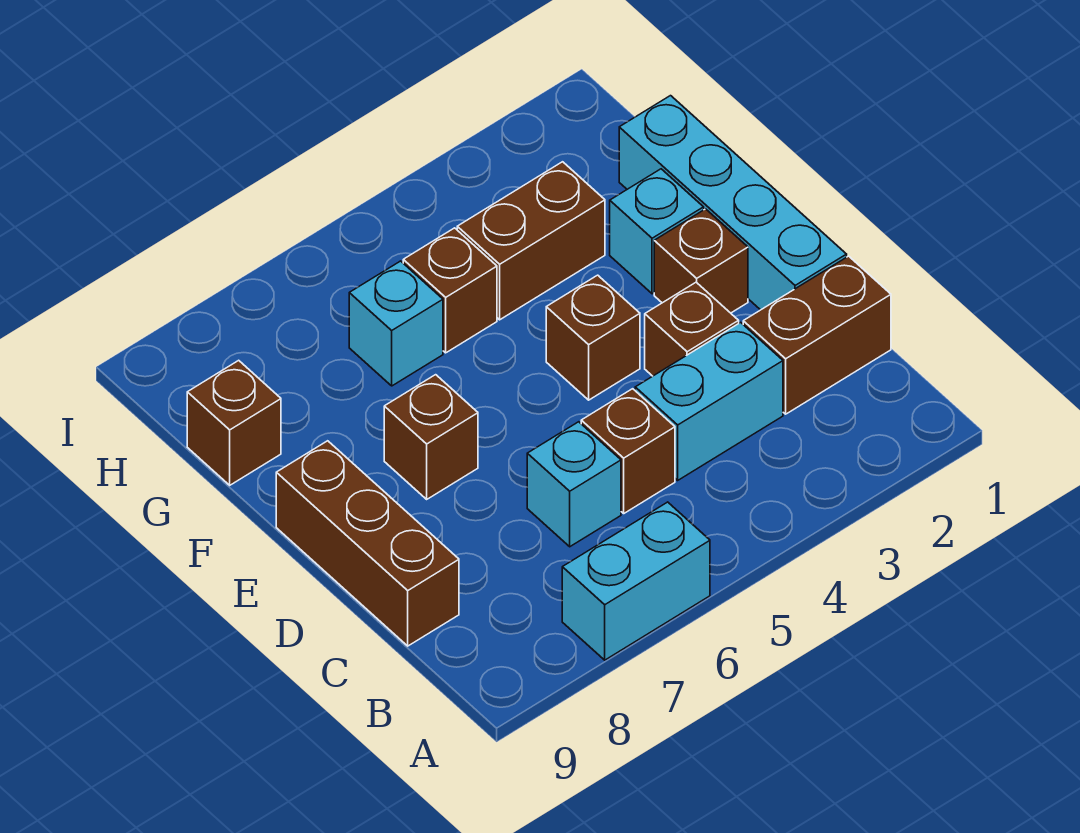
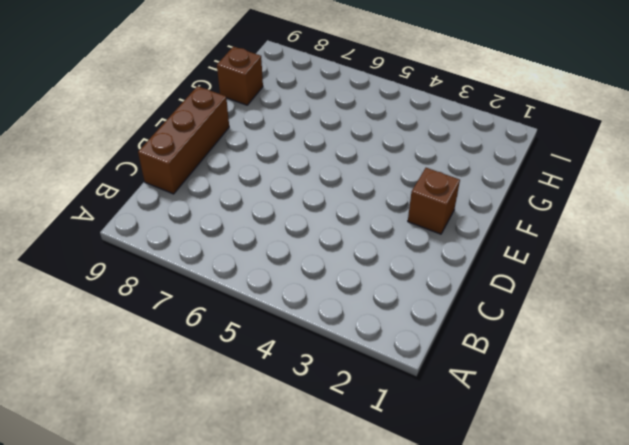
none -> cyan 1x2 brick [562,502,710,660]
none -> brown 1x2 brick [743,256,891,414]
none -> cyan 1x2 brick [635,322,783,480]

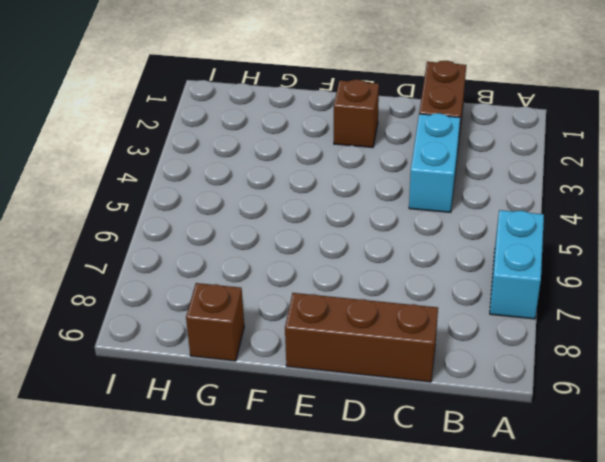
none -> brown 1x1 brick [581,389,675,513]
none -> cyan 1x1 brick [527,422,621,547]
none -> cyan 1x4 brick [619,96,847,310]

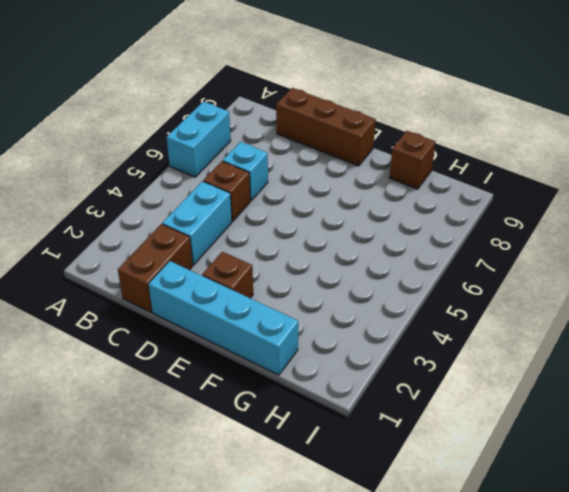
none -> brown 1x1 brick [645,282,739,376]
none -> brown 1x1 brick [546,275,640,400]
none -> brown 1x1 brick [384,375,478,499]

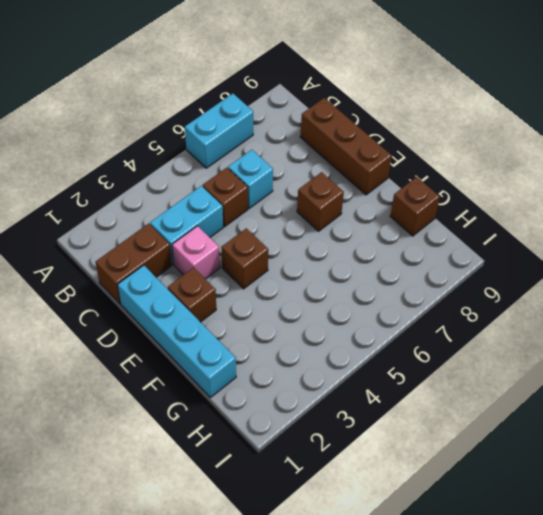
pink 1x1 brick [172,226,220,279] -> brown 1x1 brick [645,282,739,376]
none -> cyan 1x1 brick [610,169,704,294]
none -> brown 1x2 brick [457,162,605,320]
none -> brown 1x1 brick [403,228,497,353]

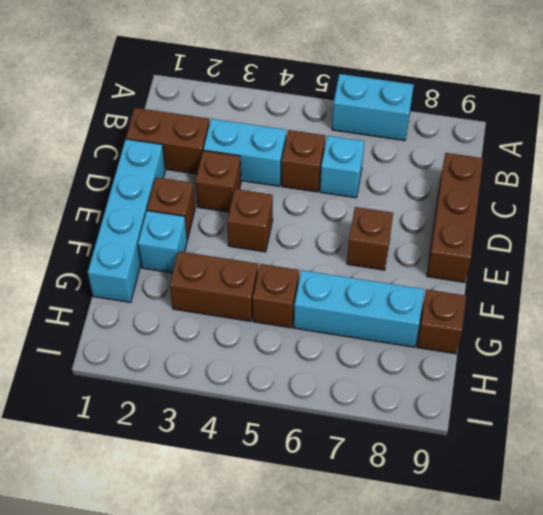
cyan 1x3 brick [294,270,424,347] -> cyan 1x1 brick [349,261,443,386]

